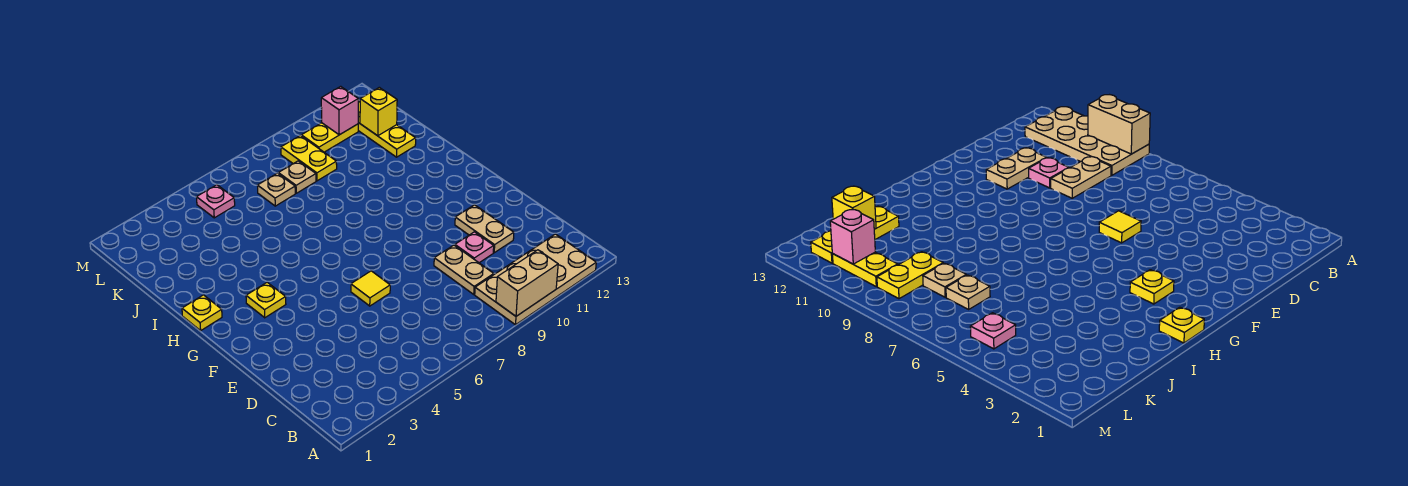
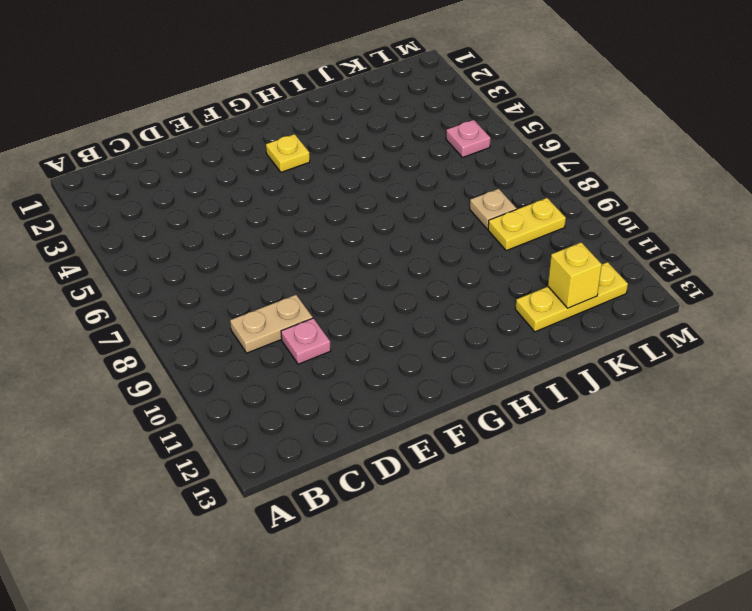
none -> tan 2x4 plate [475,234,596,325]
none -> tan 1x2 plate [455,205,514,253]
none -> yellow 1x1 tile [351,271,390,306]

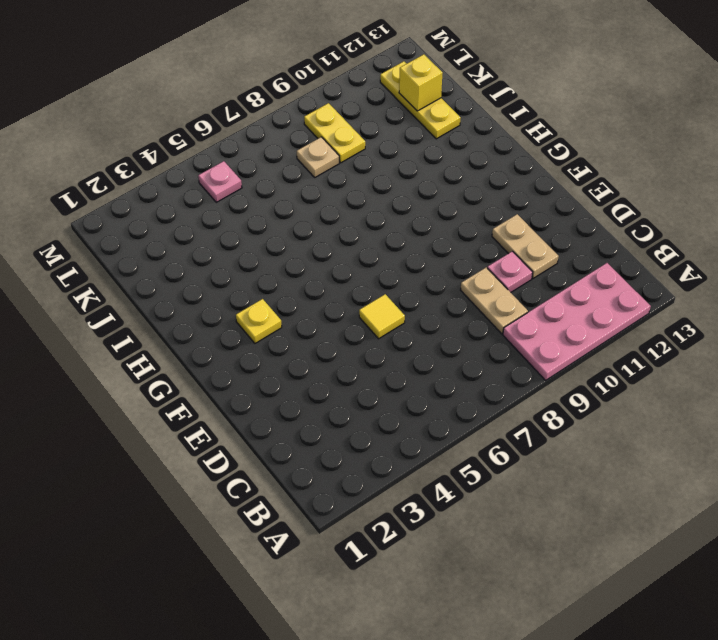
pink 2x4 plate [503,263,651,380] -> tan 2x4 plate [475,234,596,325]
none -> yellow 1x1 plate [182,295,222,331]
none -> tan 1x1 plate [257,173,295,206]
none -> yellow 1x2 plate [301,123,358,152]

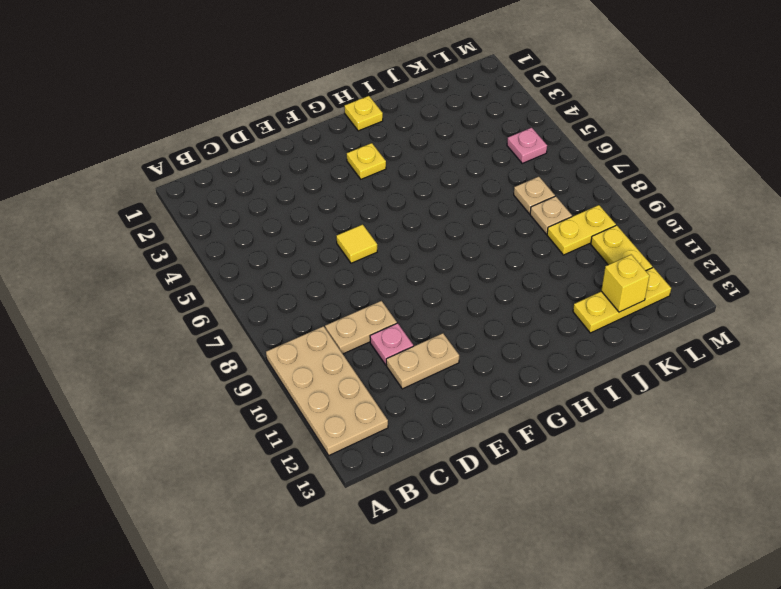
none -> tan 1x2 brick [496,250,558,316]
none -> pink 1x1 brick [321,86,358,135]

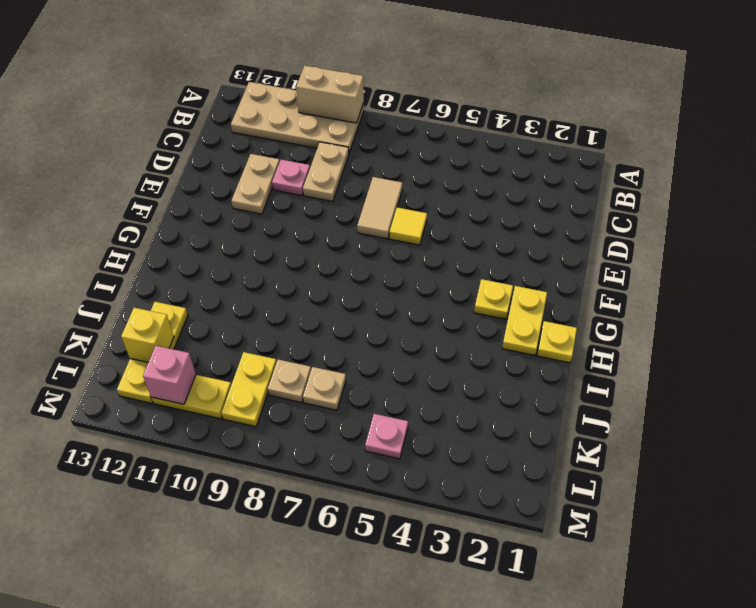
tan 1x2 tile [357,177,402,239] -> none
yellow 1x2 plate [502,286,547,356] -> none

